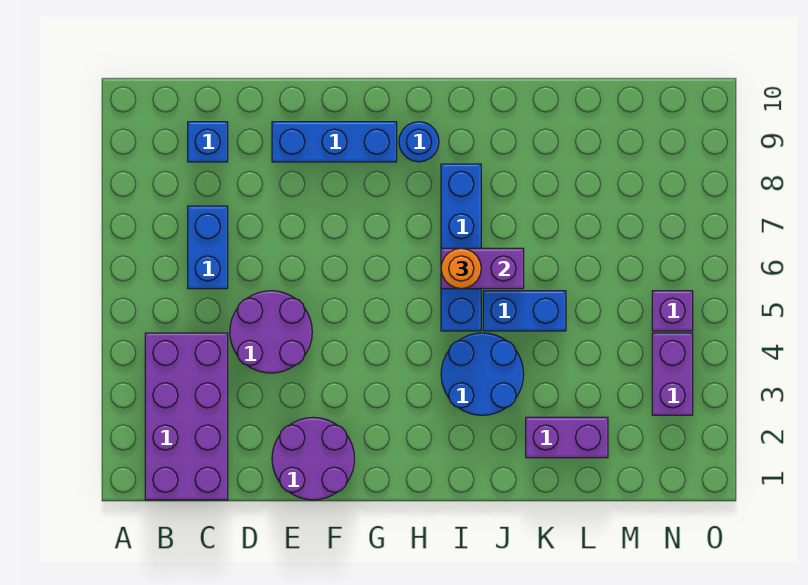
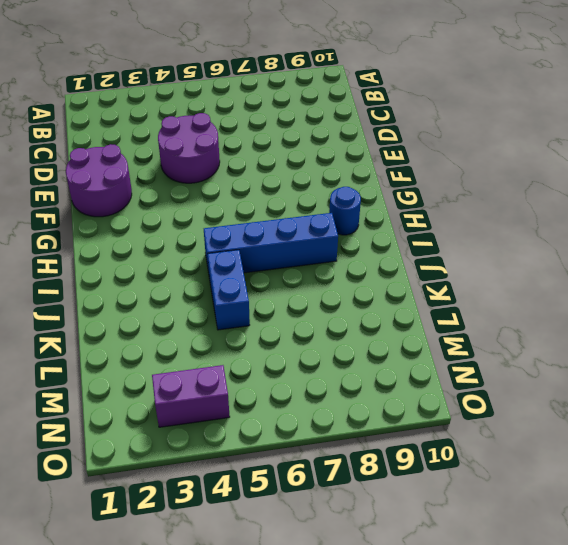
none -> purple 2x4 brick [145,333,228,500]
none -> blue 1x2 brick [188,206,228,289]
none -> blue 1x1 brick [188,122,228,162]

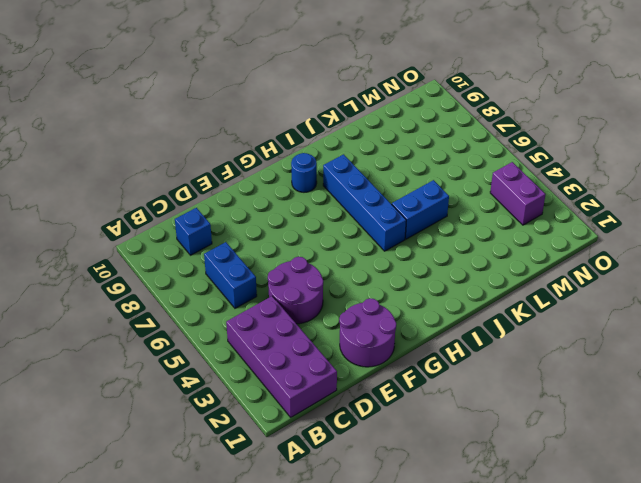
none -> blue 1x3 brick [272,122,397,162]
none -> blue 2x2 round brick [441,333,524,415]
none -> purple 1x2 brick [526,417,608,458]

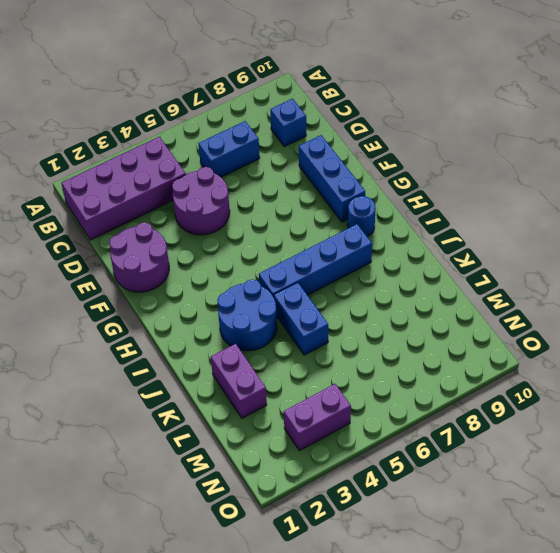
none -> purple 1x1 brick [652,291,693,331]
none -> purple 1x2 brick [441,248,524,289]
none -> orange 1x1 round brick [441,248,481,289]

